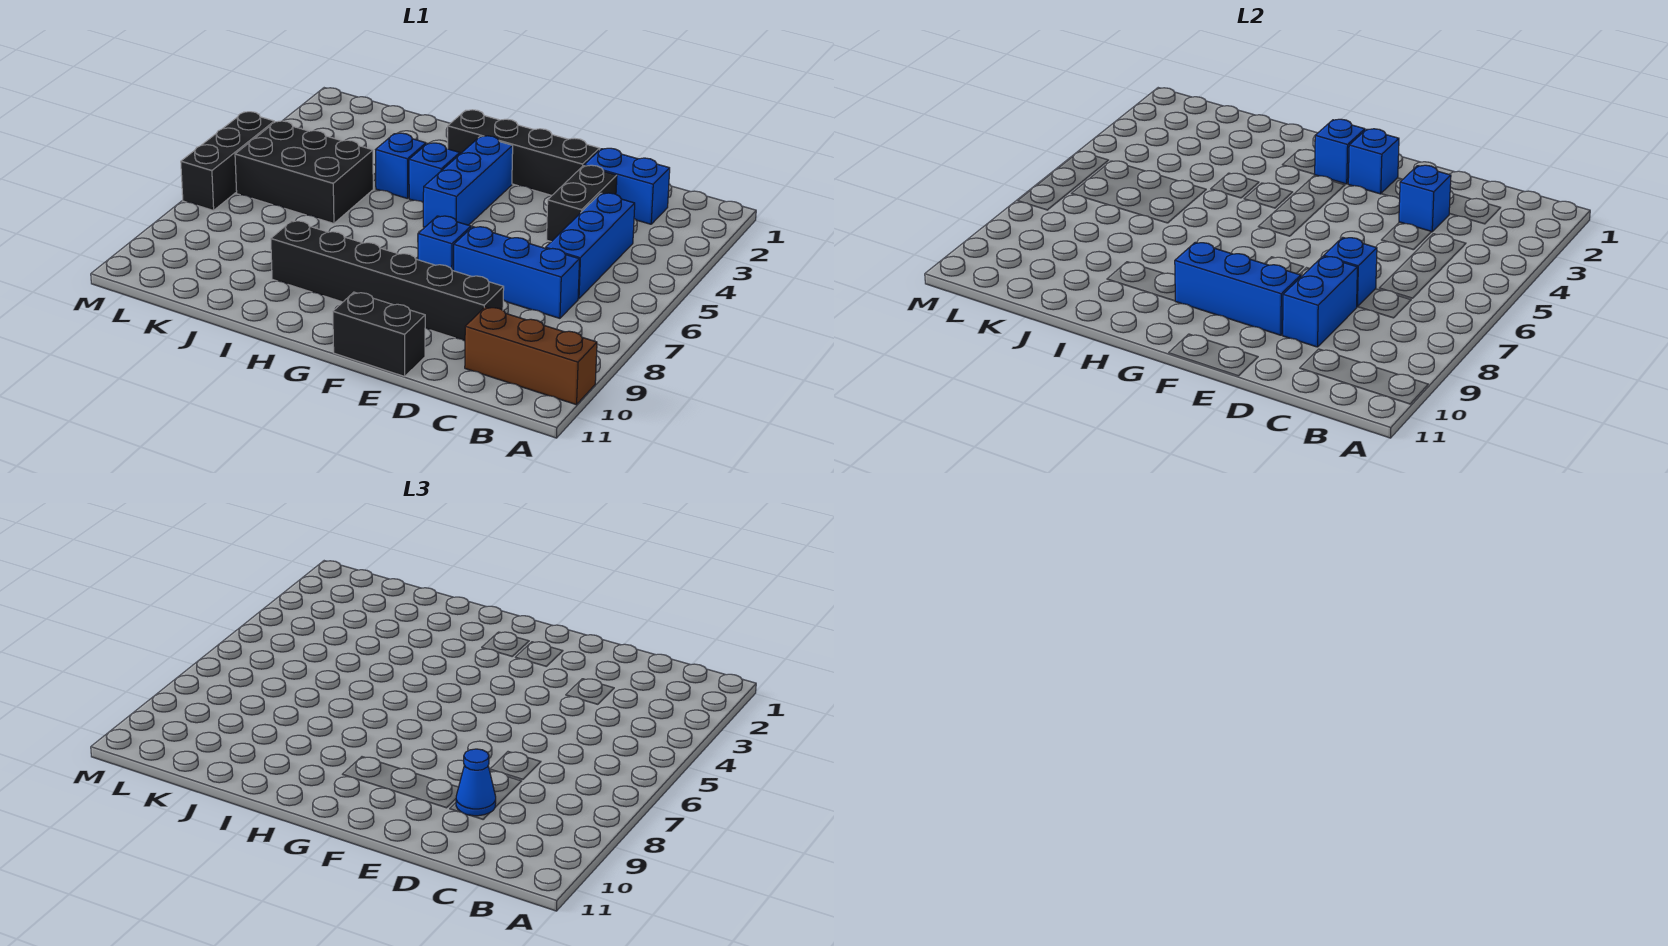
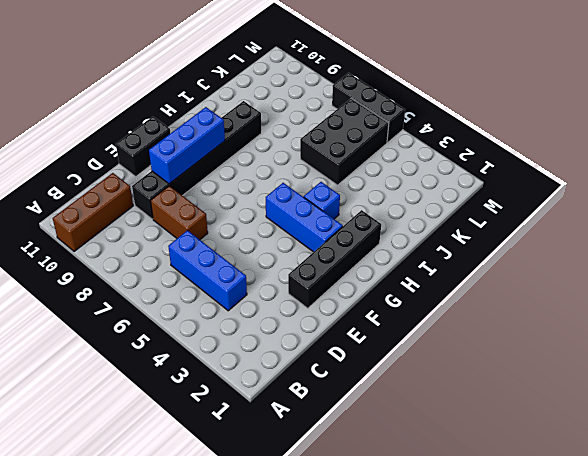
brown 1x2 brick [151,186,208,240] -> blue 1x3 brick [454,227,580,318]
none -> blue 1x2 brick [584,148,670,224]
none -> black 1x2 brick [547,165,617,242]
none -> blue 1x1 brick [418,216,471,271]

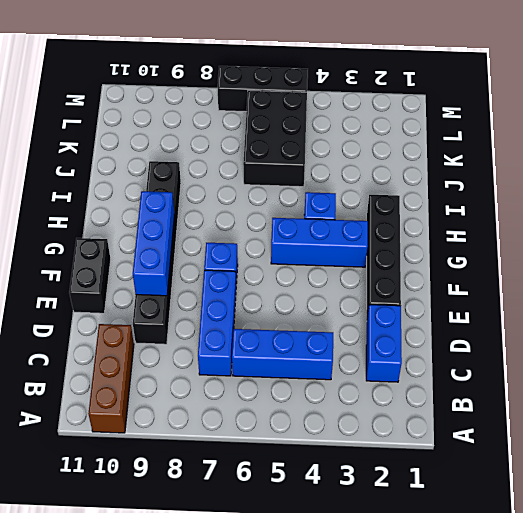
none -> black 1x2 brick [547,165,617,242]
none -> blue 1x1 brick [376,133,426,199]
none -> blue 1x1 brick [1399,165,1451,232]

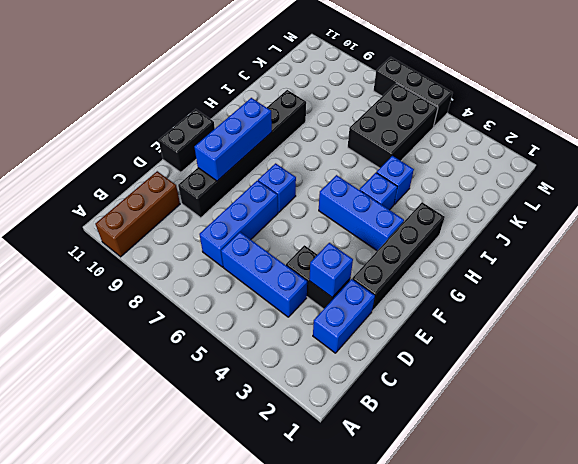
none -> blue 1x1 brick [1324,237,1377,307]
none -> blue 1x2 brick [1283,256,1357,347]
none -> blue 1x1 brick [1348,129,1399,194]

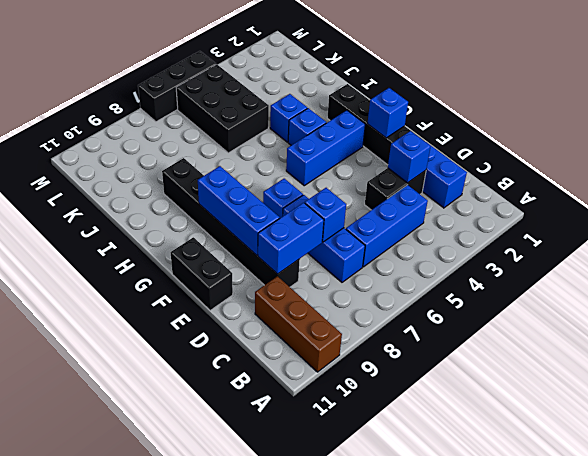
none -> blue 1x1 brick [1315,119,1365,184]
none -> blue 1x1 cone [456,749,496,816]

